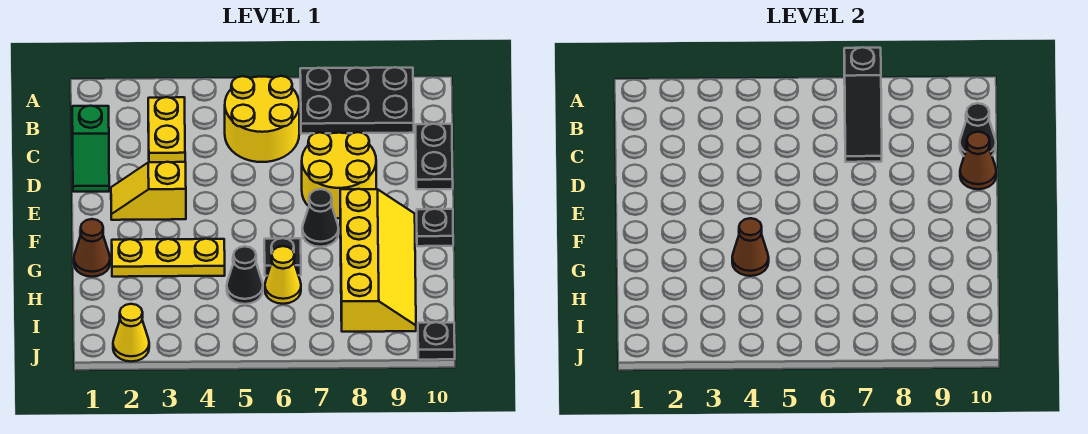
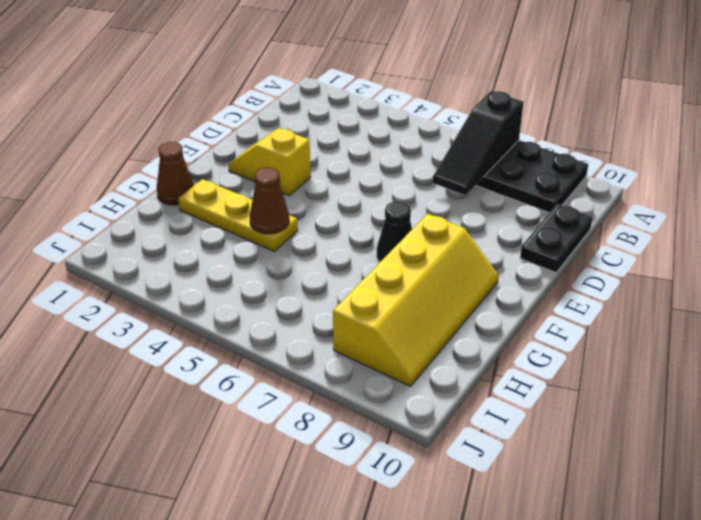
none -> yellow 1x2 plate [148,97,185,162]
none -> yellow 2x2 round brick [225,76,299,162]
none -> green 1x2 slope [72,106,109,192]

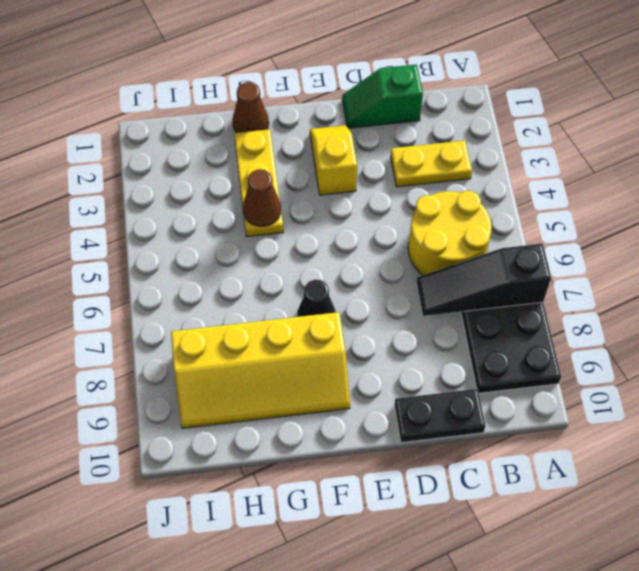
none -> yellow 2x2 round brick [302,132,376,218]
none -> black 1x1 plate [417,209,453,246]
none -> black 1x1 plate [264,238,301,276]

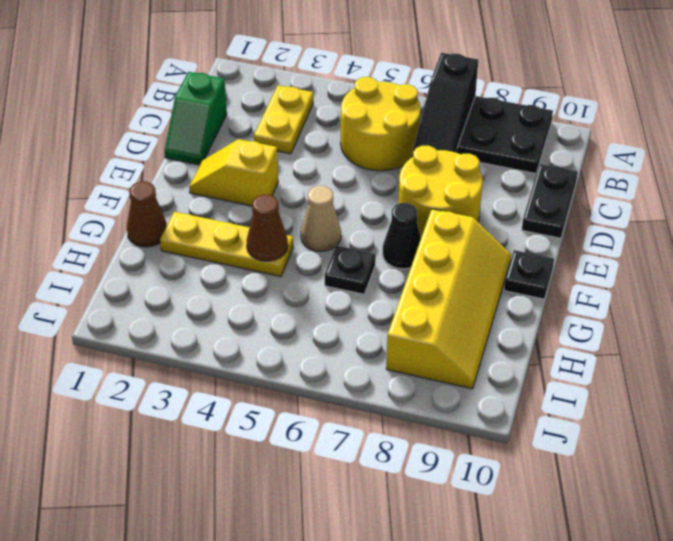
tan 1x1 cone [301,186,341,251] -> none
none -> black 1x1 cone [227,246,263,304]
none -> yellow 1x1 cone [265,246,301,304]
none -> yellow 1x1 cone [113,304,149,362]

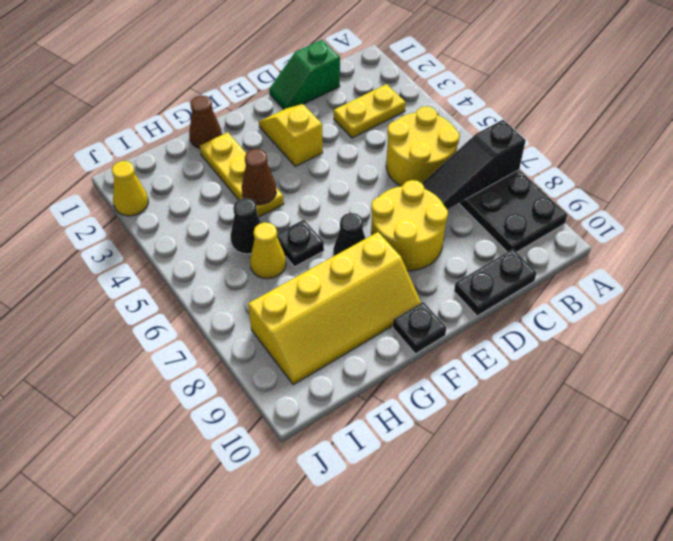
none -> black 1x1 plate [418,322,455,360]
none -> black 1x1 cone [960,103,996,156]
none -> brown 1x1 cone [960,132,996,189]

